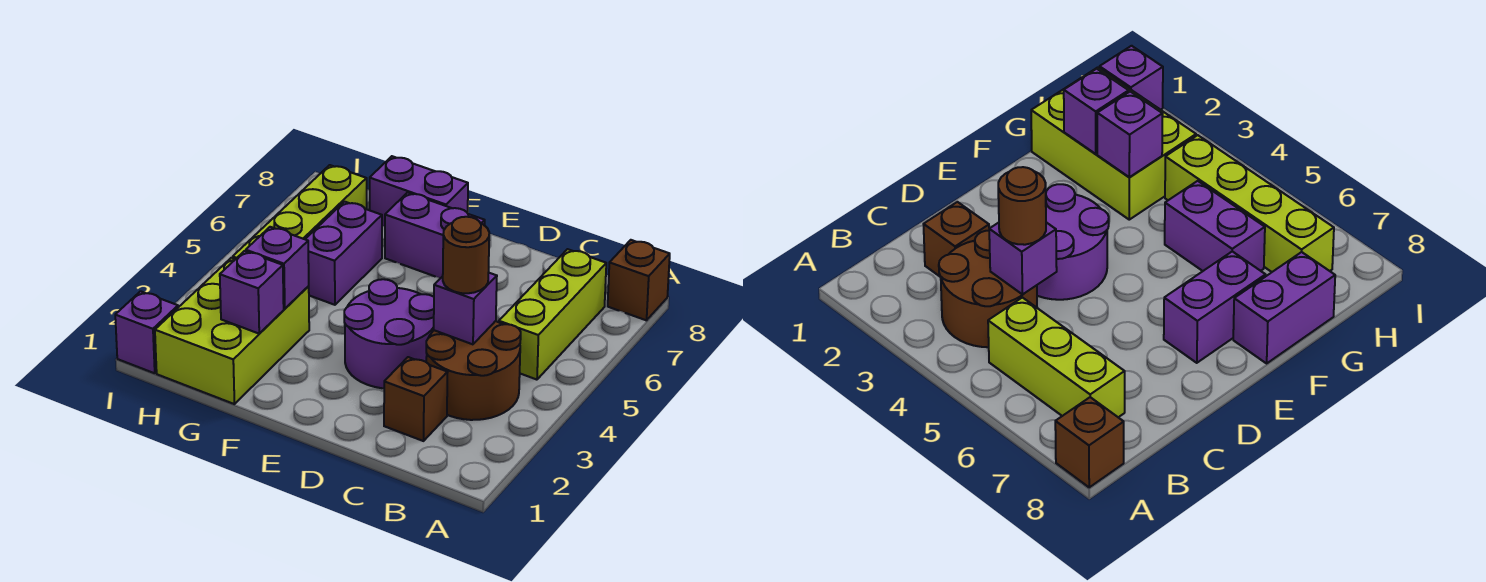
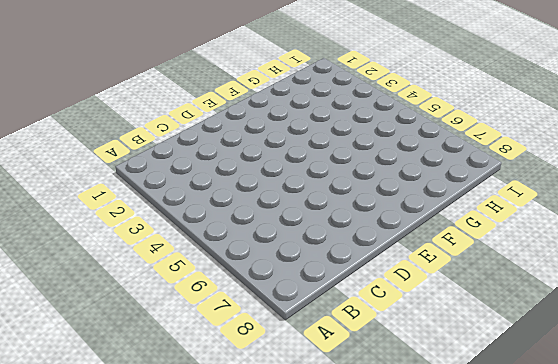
none -> brown 1x1 brick [608,240,670,320]
none -> brown 2x2 round brick [426,321,521,420]
none -> lime 1x3 brick [499,249,606,380]

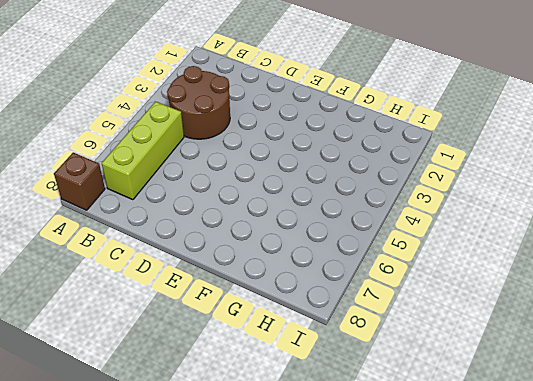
none -> brown 1x1 brick [384,357,448,441]
none -> purple 2x2 round brick [344,279,434,388]
none -> purple 1x2 brick [385,193,485,278]

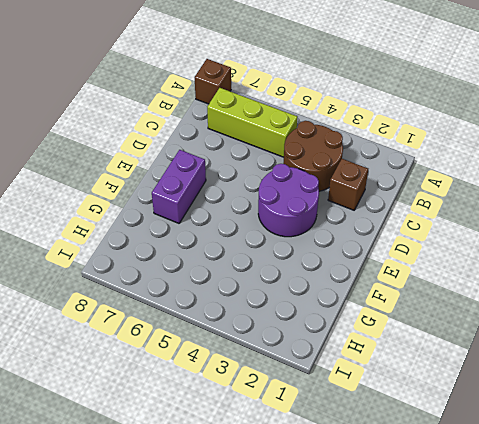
none -> purple 1x2 brick [370,156,468,226]
none -> lime 2x3 brick [155,258,309,404]
none -> purple 1x2 brick [305,202,382,305]

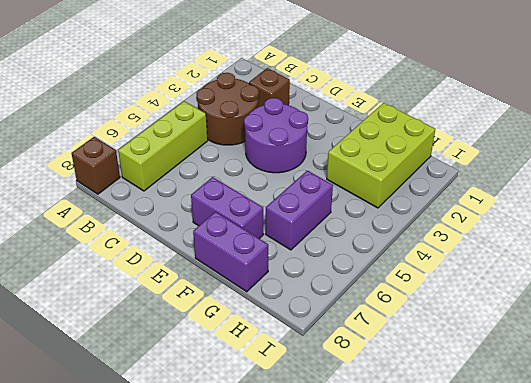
none -> lime 1x4 brick [233,165,367,259]
none -> purple 1x1 brick [115,291,178,373]
none -> purple 1x1 brick [434,273,497,344]

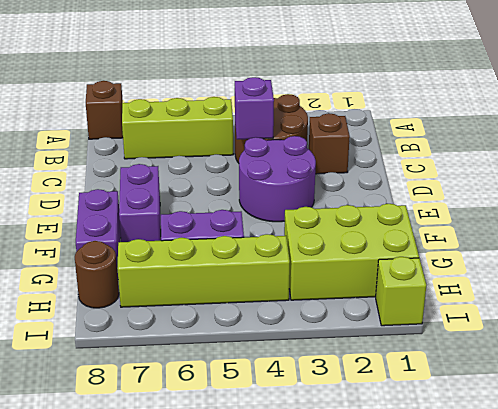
brown 1x1 round brick [75,241,119,308] -> brown 1x1 round brick moved to [443,217,489,293]
lime 1x1 brick [376,257,426,326] -> purple 1x1 brick [115,291,178,373]
none -> purple 1x1 brick [220,251,284,334]
none -> purple 1x1 brick [246,227,309,309]

